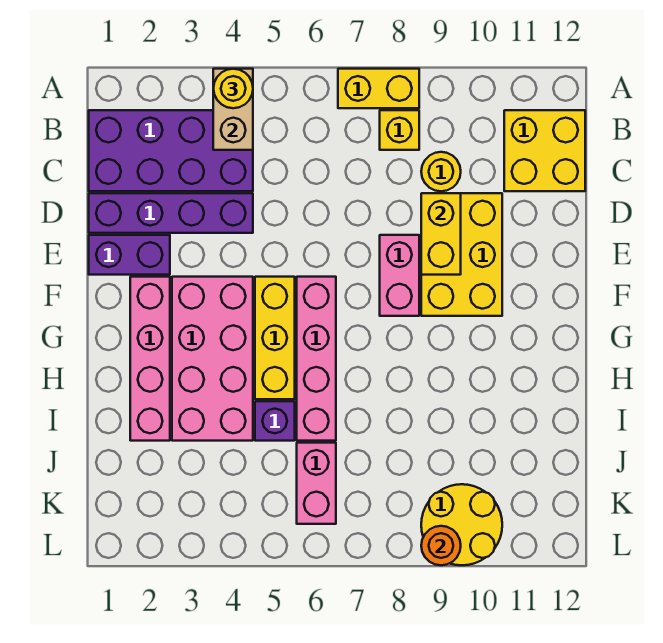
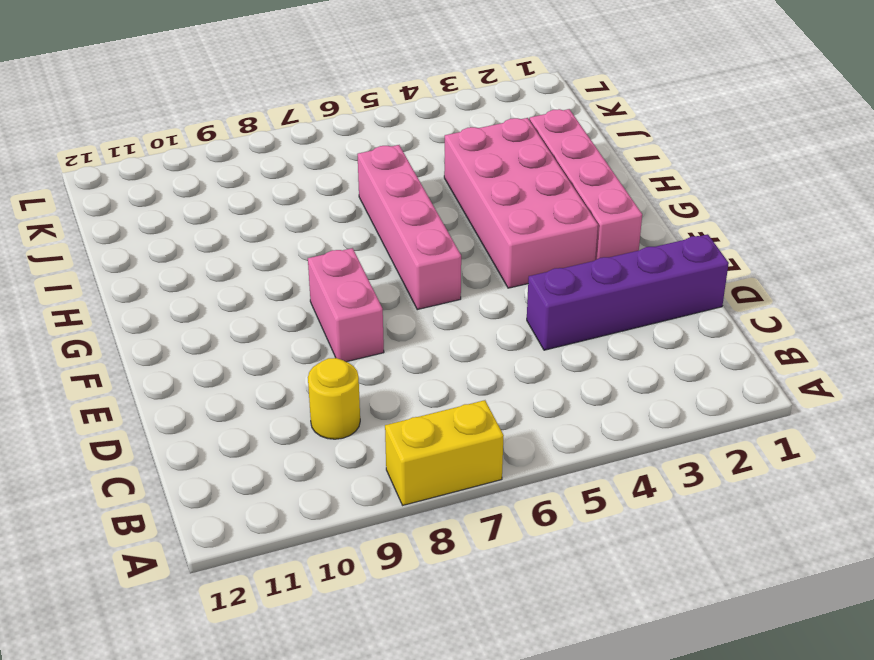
none -> purple 2x4 brick [89,110,253,191]
none -> yellow 1x1 brick [380,110,419,150]
none -> yellow 2x2 brick [504,110,585,191]

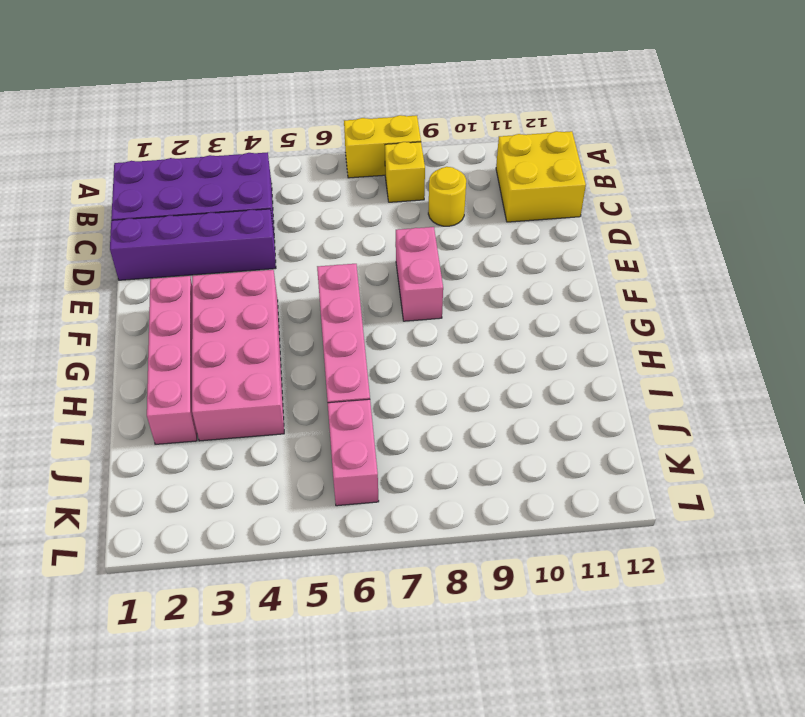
none -> yellow 2x3 brick [421,193,502,316]
none -> purple 1x2 brick [89,235,170,275]
none -> yellow 1x3 brick [255,277,295,399]

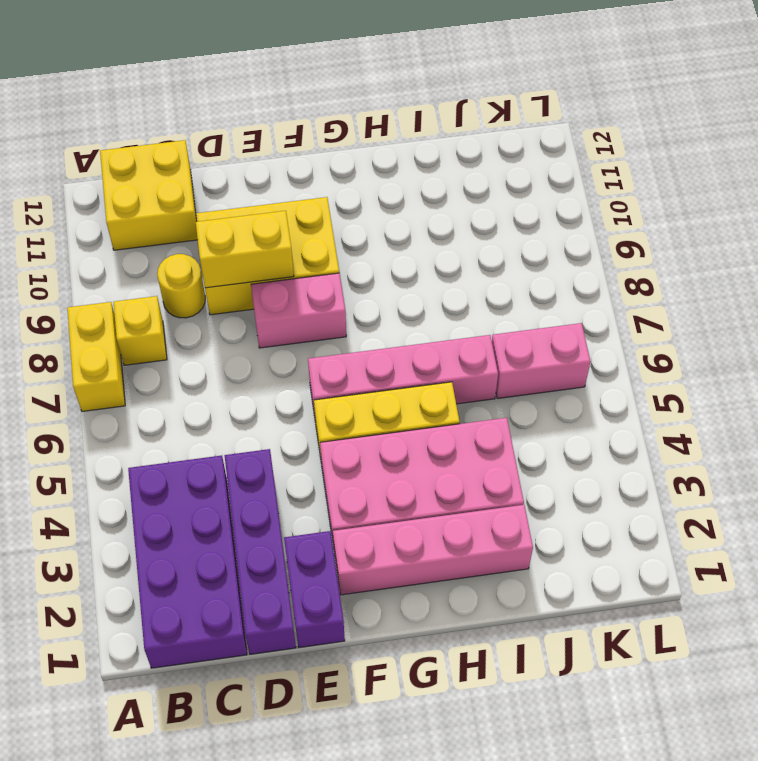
none -> purple 1x1 brick [255,401,295,441]
none -> yellow 2x2 round brick [421,484,502,565]
none -> tan 1x2 brick [213,69,253,150]

